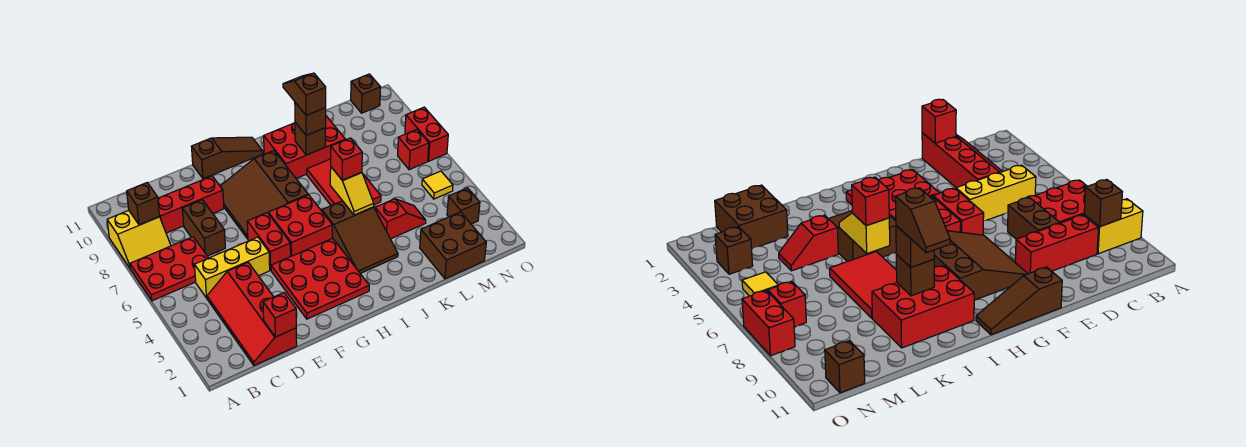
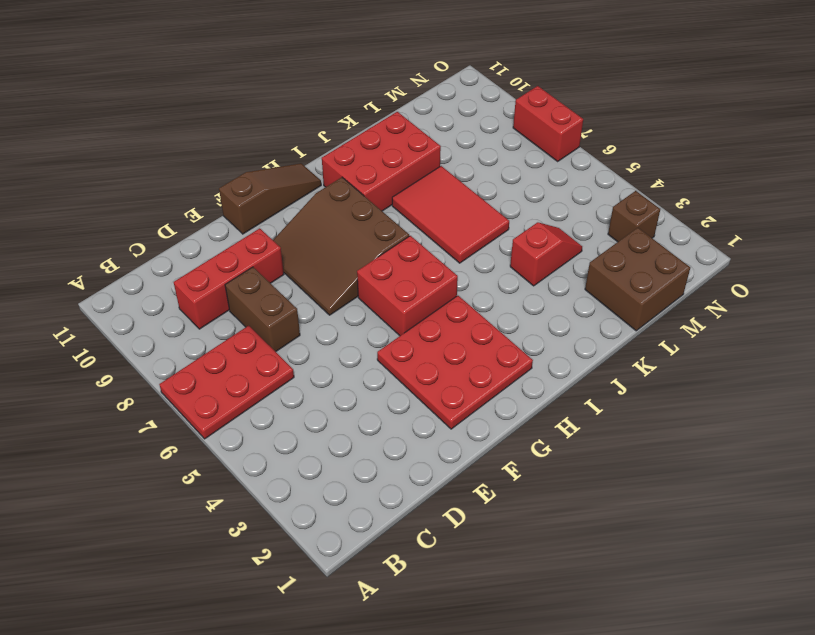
none -> yellow 2x2 slope [107,210,171,268]
none -> red 2x4 slope [207,263,297,366]
none -> yellow 1x3 brick [195,237,270,298]

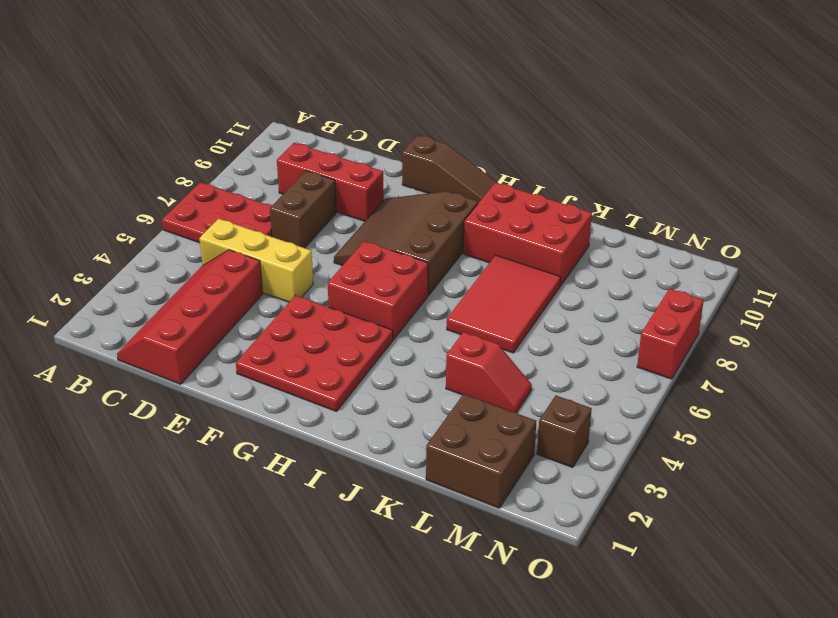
none -> yellow 2x2 slope [107,210,171,268]
none -> red 1x2 brick [247,213,291,270]
none -> brown 2x3 slope [322,201,398,273]

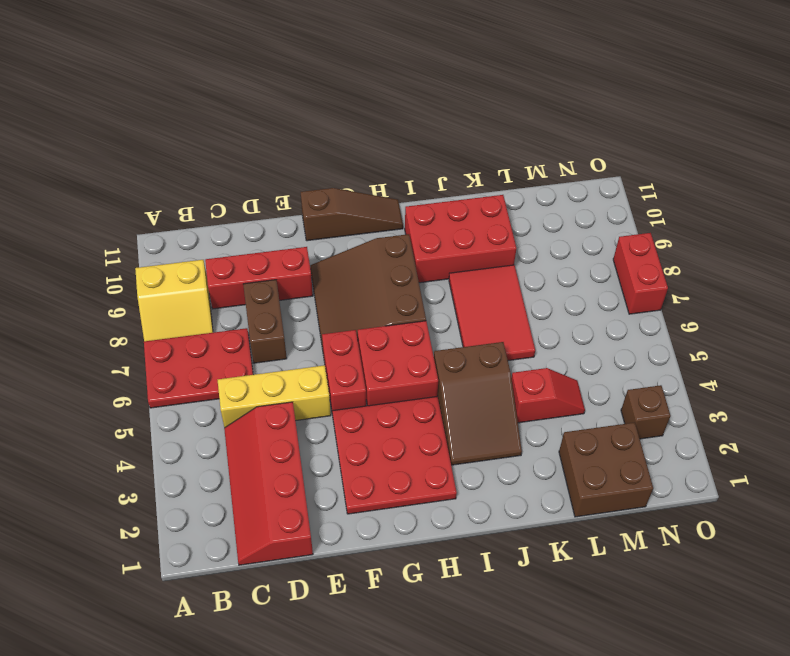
none -> yellow 1x1 tile [422,171,453,199]
none -> red 1x1 brick [398,130,429,170]
none -> brown 1x1 brick [351,74,381,113]

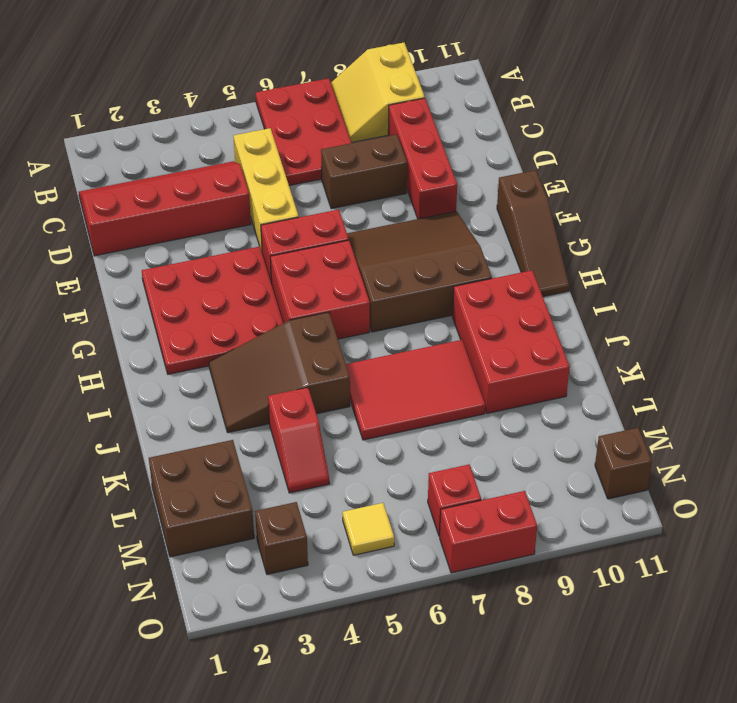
none -> brown 1x1 brick [127,183,159,225]
none -> red 1x1 brick [263,293,296,337]
none -> yellow 1x2 slope [330,167,374,215]

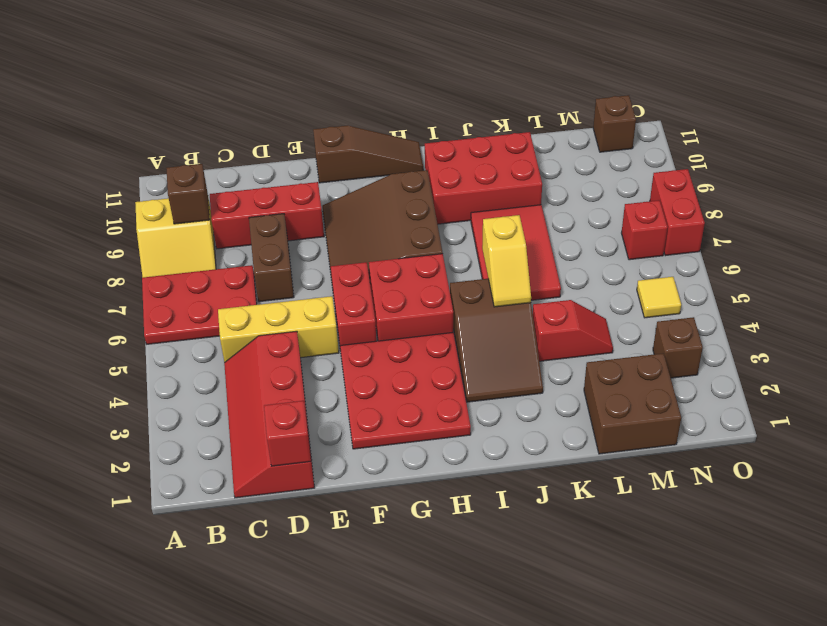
none -> brown 1x1 brick [295,122,325,155]
none -> red 1x1 brick [331,138,362,180]
none -> brown 1x1 brick [295,103,326,135]

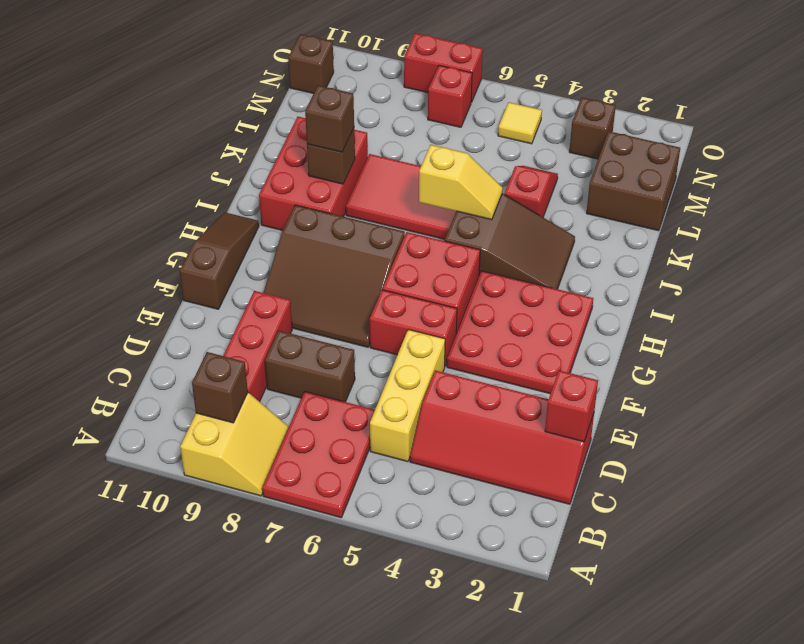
none -> red 1x1 brick [331,138,362,180]
none -> brown 1x2 slope [283,73,326,115]

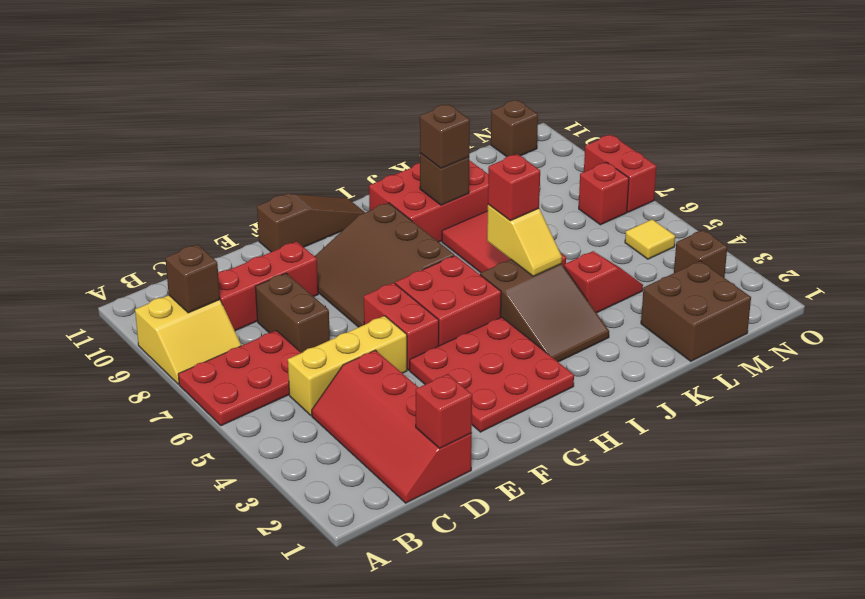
none -> brown 1x2 slope [283,73,326,115]

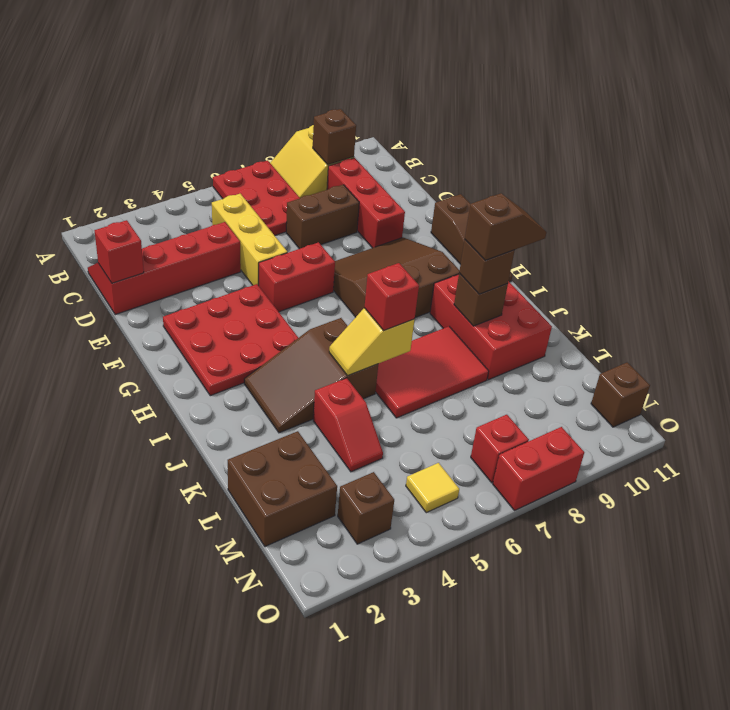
none -> red 2x2 brick [268,195,332,256]

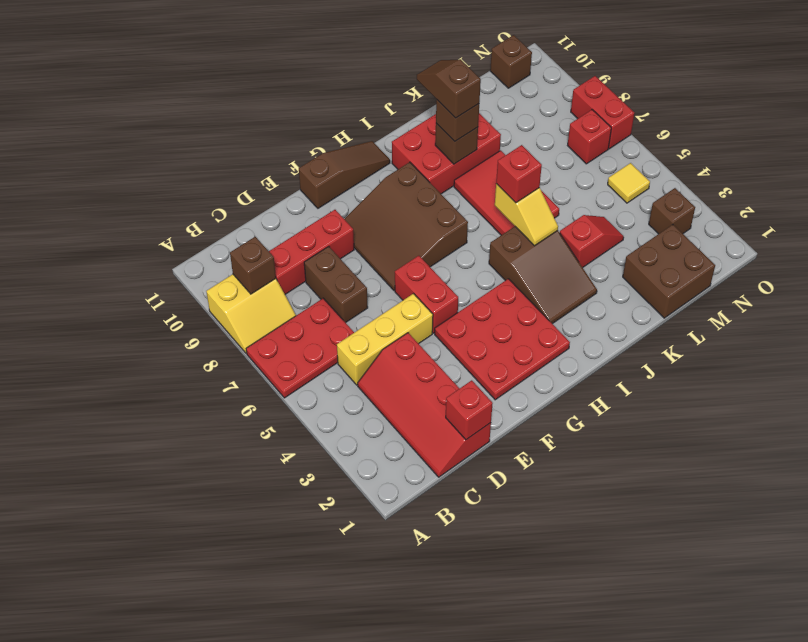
none -> red 2x2 brick [268,195,332,256]

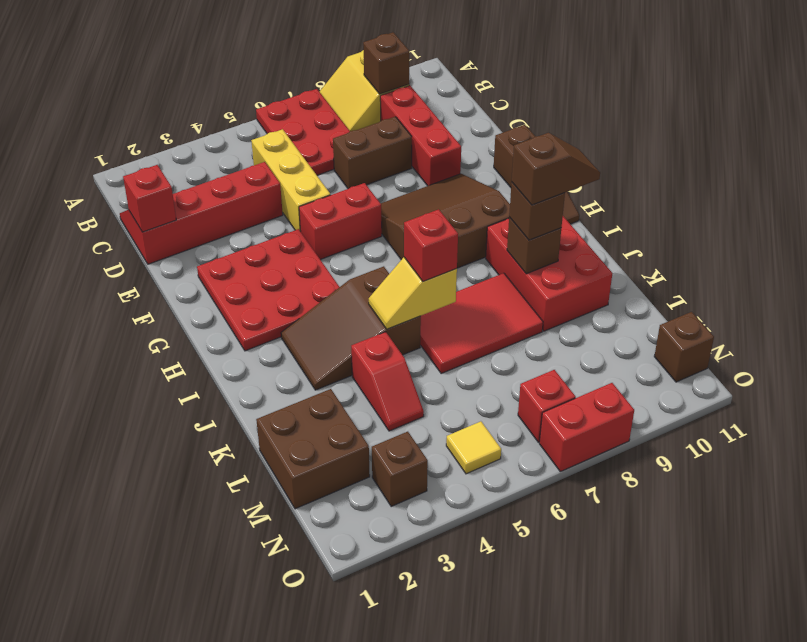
none -> red 2x2 brick [268,195,332,256]

